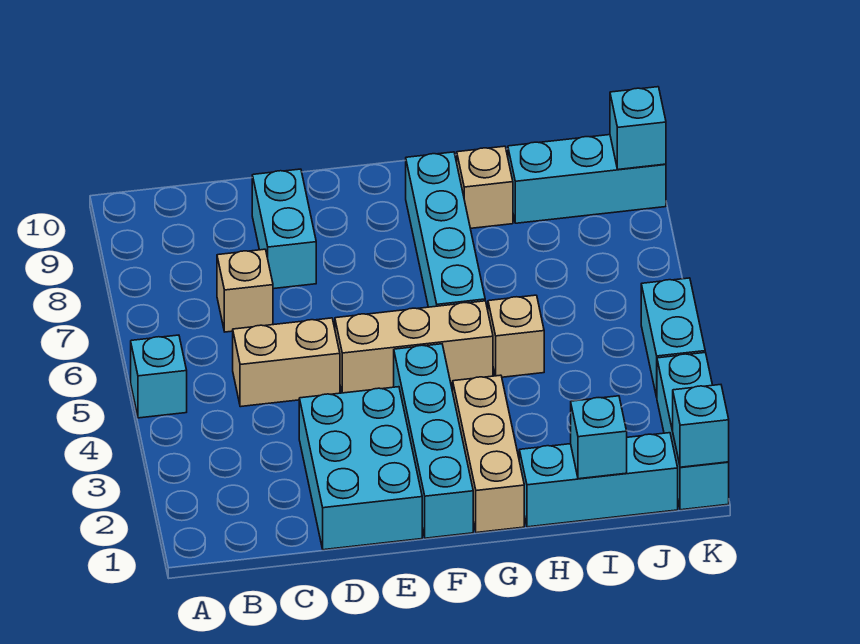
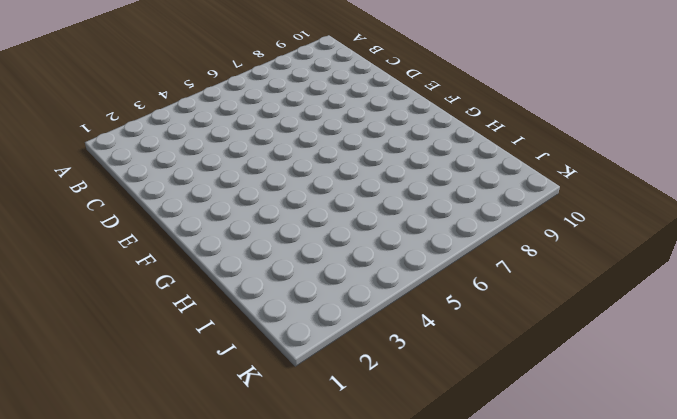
none -> cyan 1x1 brick [131,335,187,418]
none -> tan 1x2 brick [233,318,340,407]
none -> tan 1x1 brick [217,249,273,332]

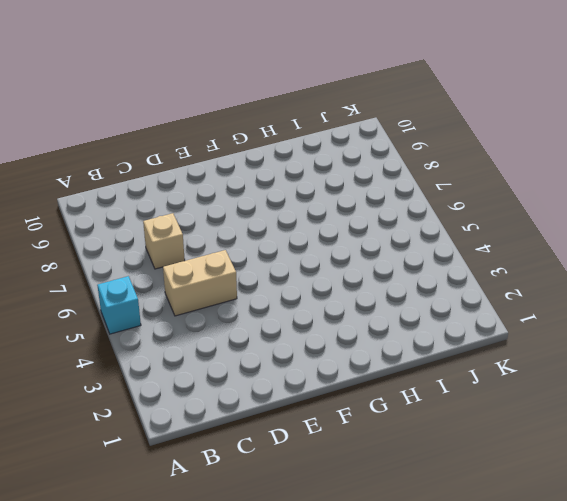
none -> cyan 2x3 brick [299,387,422,550]
none -> cyan 1x2 brick [252,169,316,289]
none -> tan 1x3 brick [335,301,493,393]

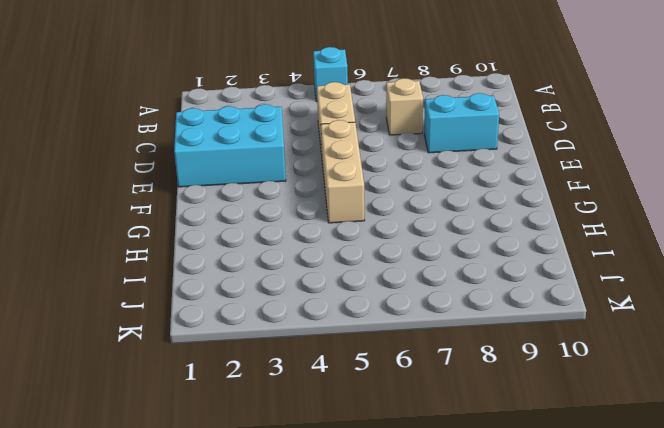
none -> cyan 1x4 brick [394,344,473,538]
none -> tan 1x3 brick [453,375,524,533]
none -> cyan 1x4 brick [406,152,485,307]

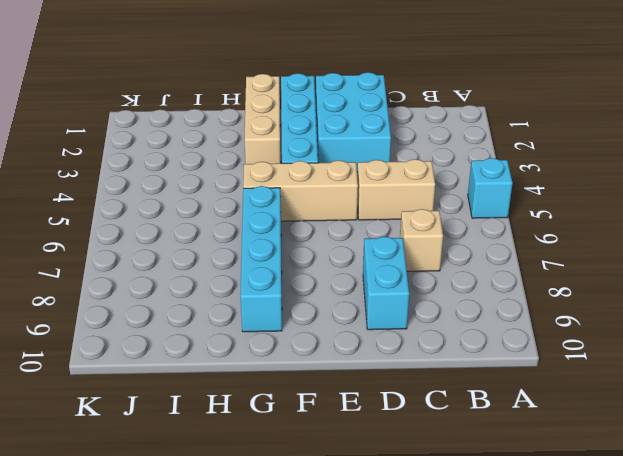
none -> cyan 1x3 brick [519,433,678,527]
none -> tan 1x1 brick [488,295,544,377]
none -> tan 1x1 brick [457,146,513,228]

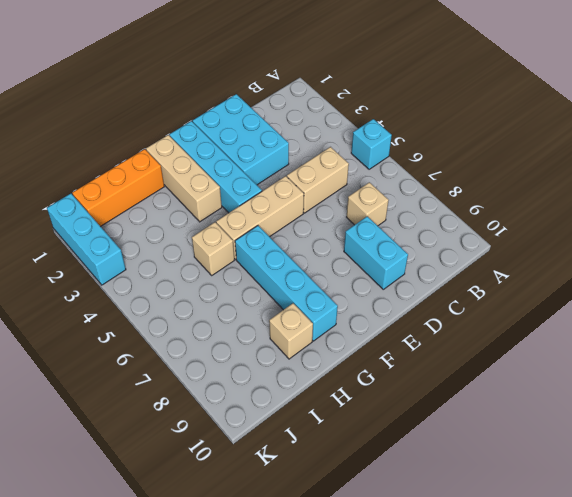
orange 1x3 brick [72,149,164,227] -> cyan 1x3 brick [519,433,678,527]
none -> cyan 1x3 brick [508,135,666,223]
none -> cyan 1x2 brick [641,278,705,397]
none -> cyan 1x1 brick [571,396,627,479]

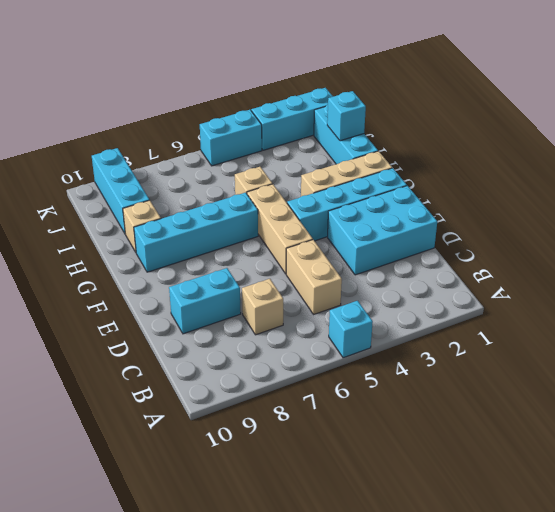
none -> cyan 1x1 brick [673,385,729,467]
none -> cyan 1x1 brick [610,87,666,169]

